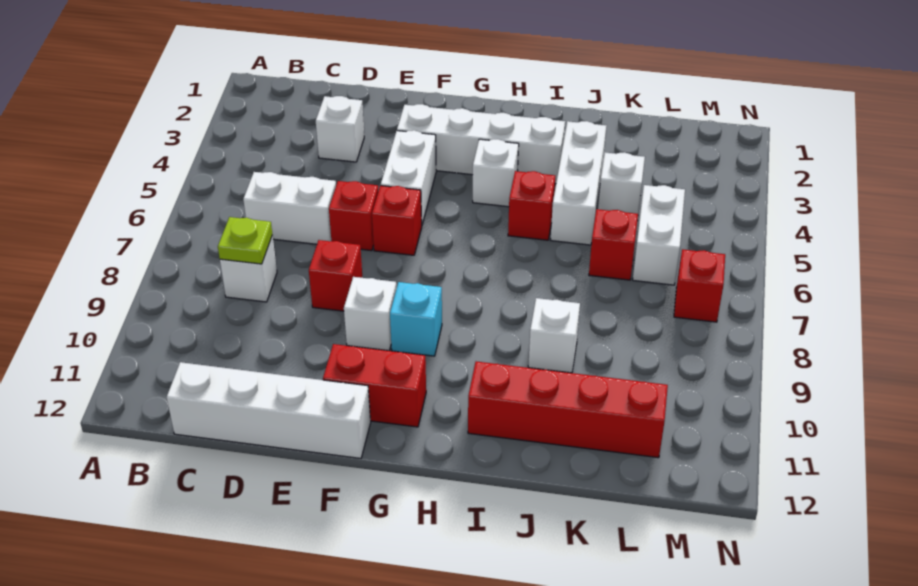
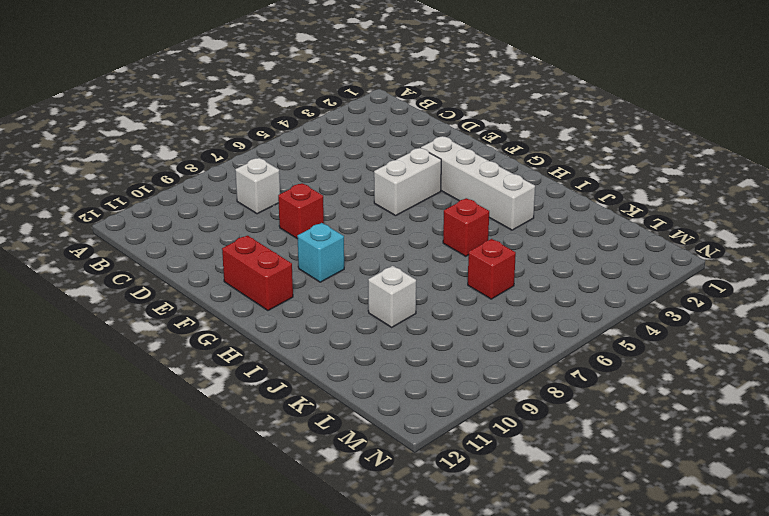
none -> white 1x2 brick [243,172,336,244]
none -> white 1x4 brick [167,362,371,458]
none -> white 1x1 brick [316,96,364,162]

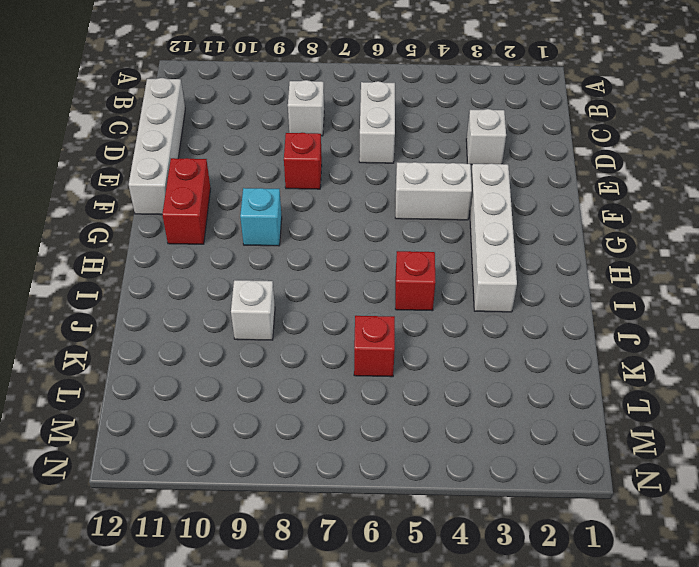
none -> red 1x1 brick [329,181,378,251]
none -> red 1x1 brick [372,186,422,255]
none -> white 1x1 brick [344,277,396,351]

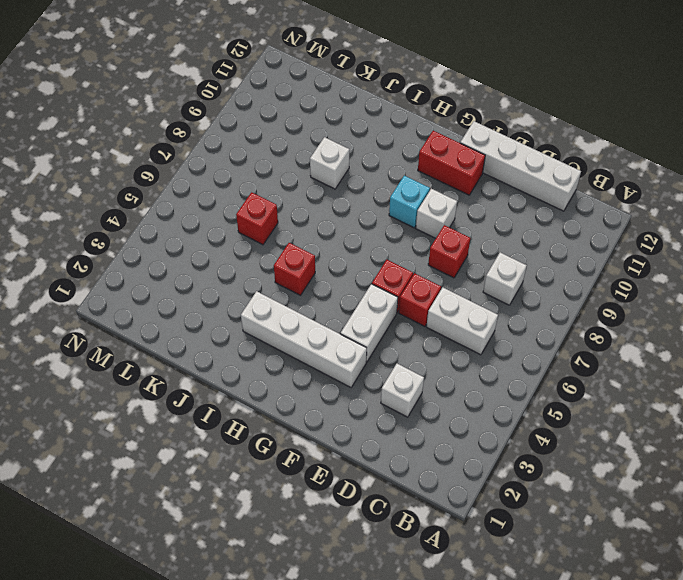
none -> white 1x1 brick [473,139,519,207]
none -> red 1x4 brick [468,362,668,458]
none -> white 1x3 brick [551,121,606,245]

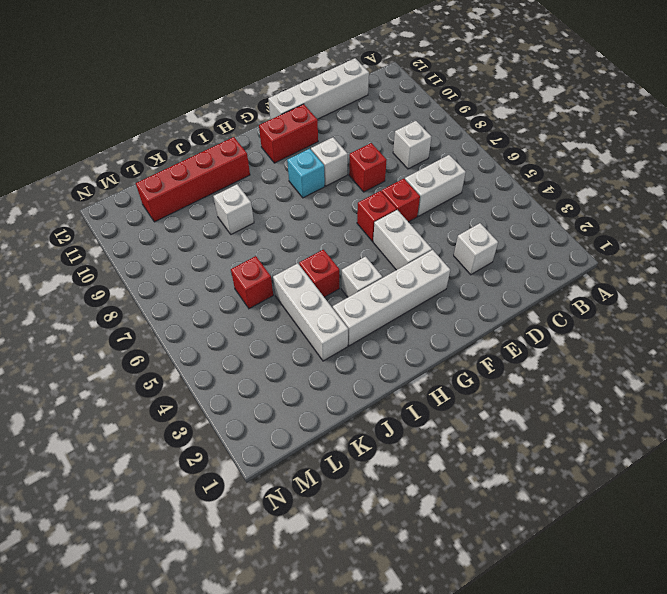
none -> white 1x1 brick [598,152,645,221]
none -> white 1x2 brick [633,185,685,285]
none -> red 1x1 brick [674,249,725,322]

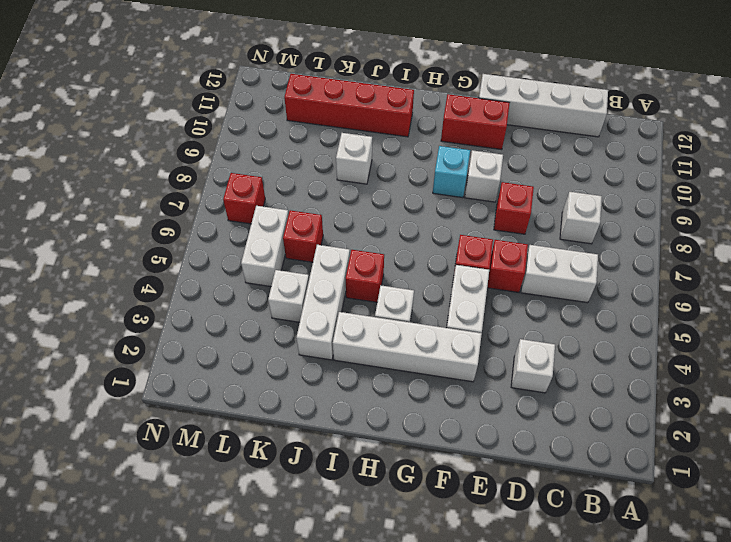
none -> lime 1x1 plate [218,217,272,264]

